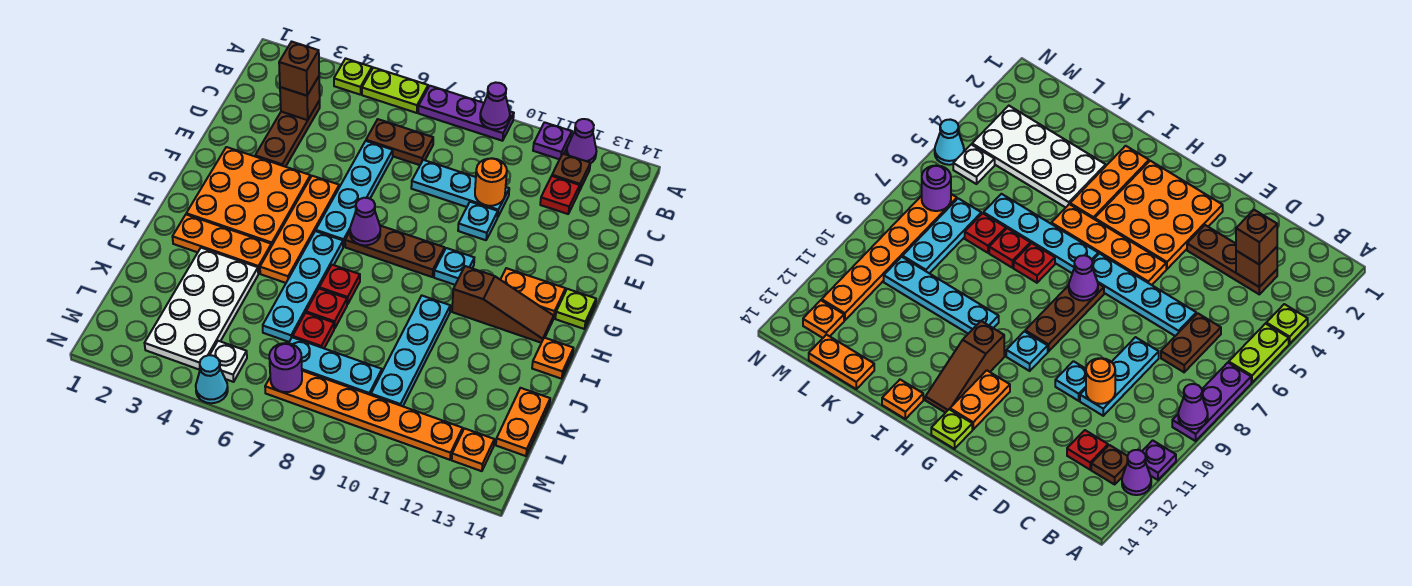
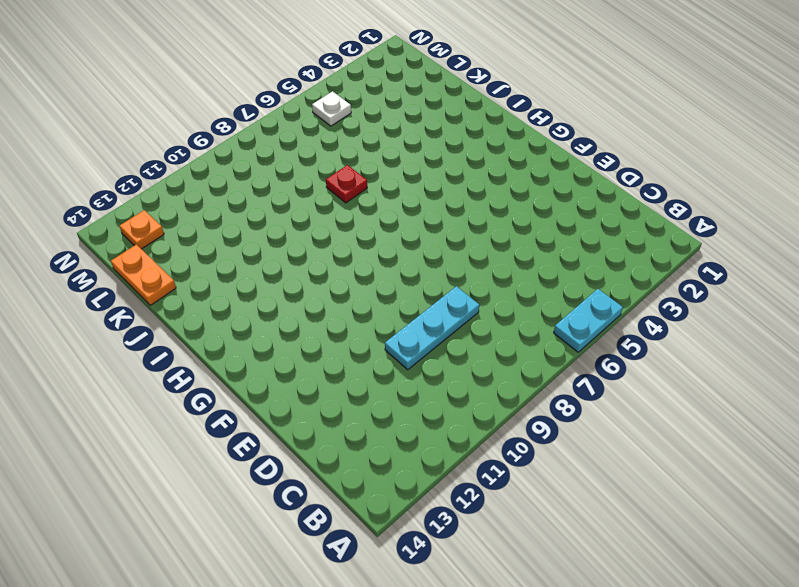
cyan 1x2 plate [554,289,623,352] -> lime 1x2 plate [362,68,428,113]
none -> lime 1x1 plate [334,59,372,95]
none -> purple 1x3 plate [418,86,514,141]
none -> purple 1x1 plate [533,122,572,159]
none -> purple 1x1 cone [566,119,596,163]

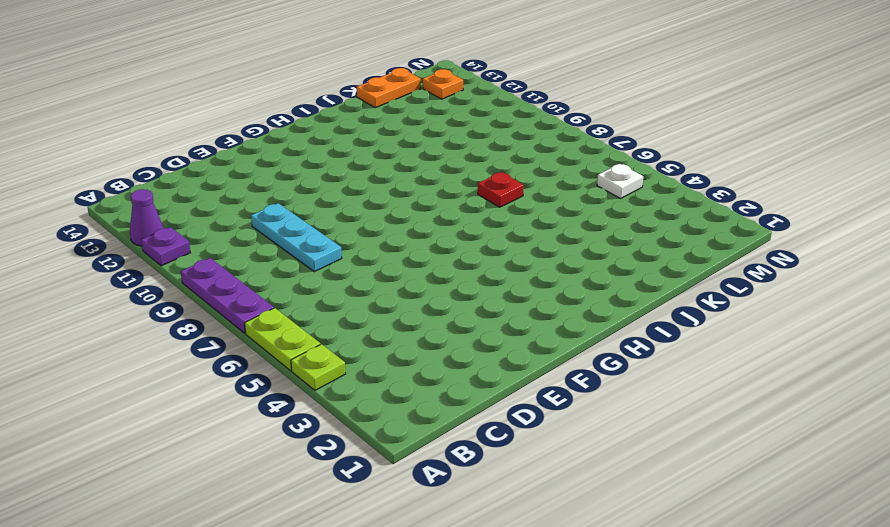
none -> brown 1x1 plate [552,154,590,191]
none -> brown 1x3 plate [255,101,320,167]
none -> brown 1x2 plate [366,119,433,165]
none -> red 1x1 plate [540,176,580,214]

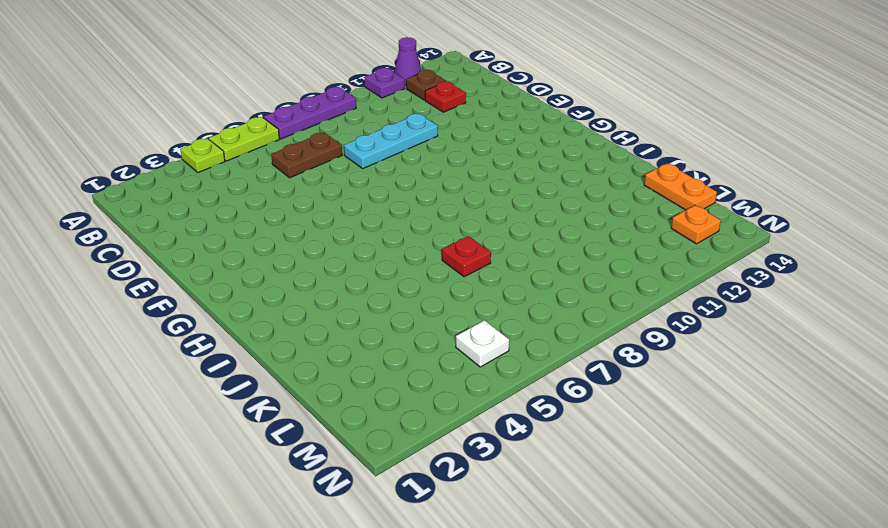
none -> brown 1x3 plate [255,101,320,167]
none -> cyan 1x4 plate [316,141,393,247]
none -> cyan 1x1 plate [458,202,498,240]
none -> orange 3x3 plate [186,147,310,246]

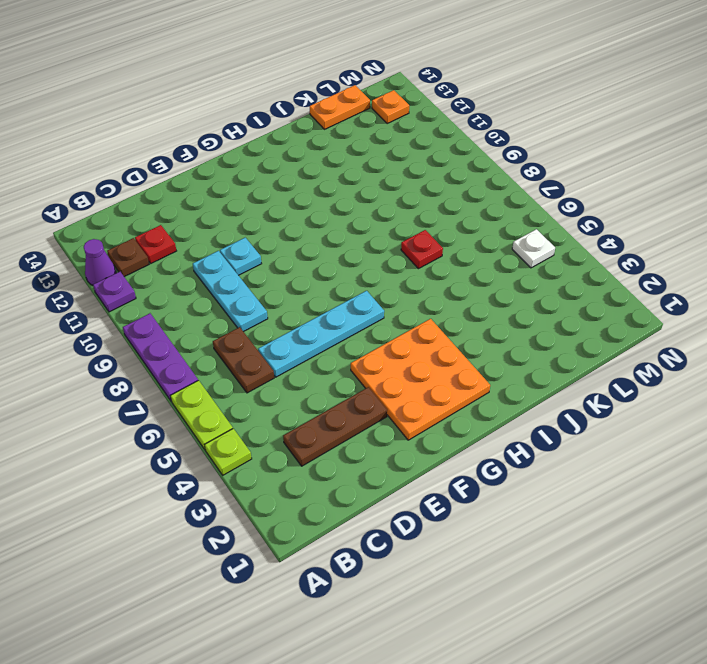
none -> orange 1x4 plate [260,176,339,283]
none -> brown 1x3 plate [345,226,444,277]
none -> cyan 1x1 plate [434,248,474,285]
none -> orange 1x2 plate [500,268,565,319]

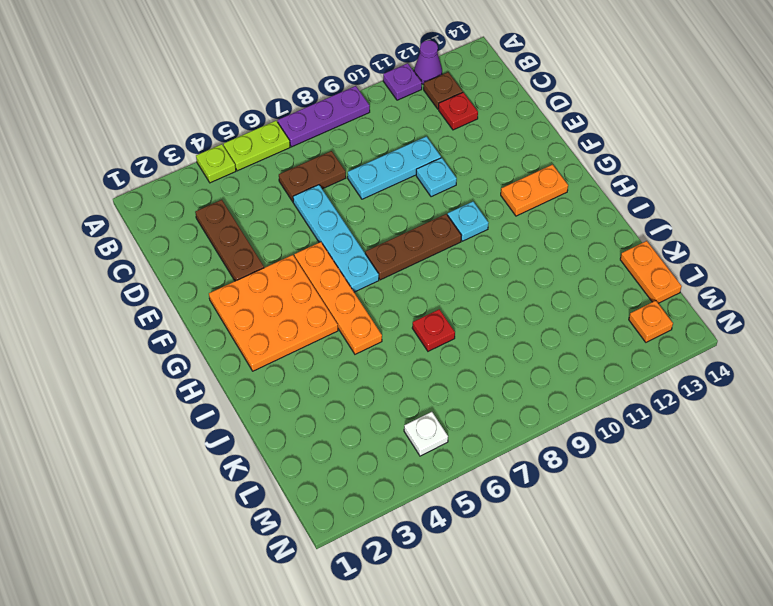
none -> lime 1x1 plate [555,289,596,329]
none -> cyan 1x4 plate [263,231,343,342]
none -> brown 1x3 slope [452,266,554,343]
none -> orange 1x3 plate [172,215,271,274]

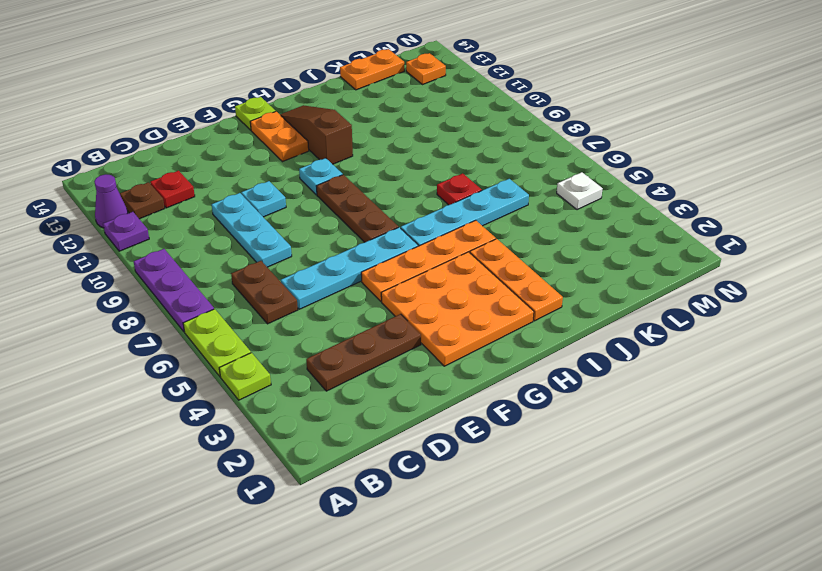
none -> red 1x1 plate [319,265,360,304]
none -> cyan 1x4 plate [371,296,450,406]
none -> orange 1x1 plate [532,338,573,379]
none -> white 2x4 plate [145,248,258,370]

